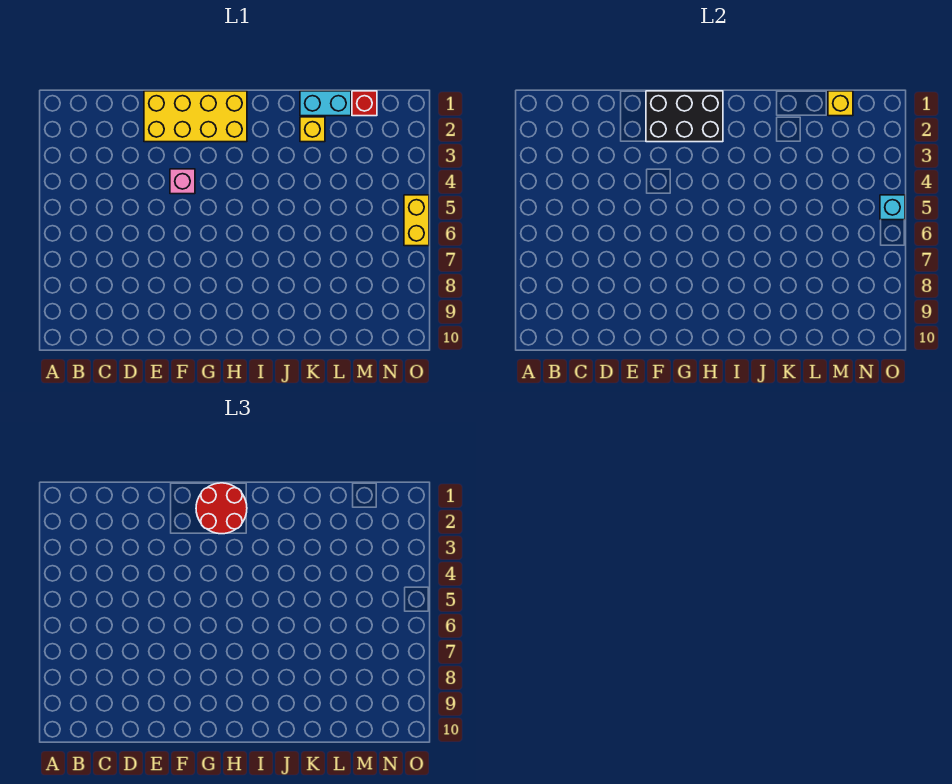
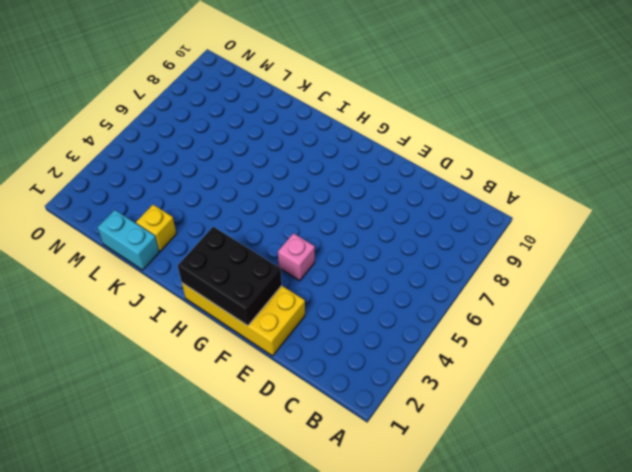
none -> red 1x1 brick [352,91,377,116]
none -> yellow 1x2 brick [404,195,429,246]

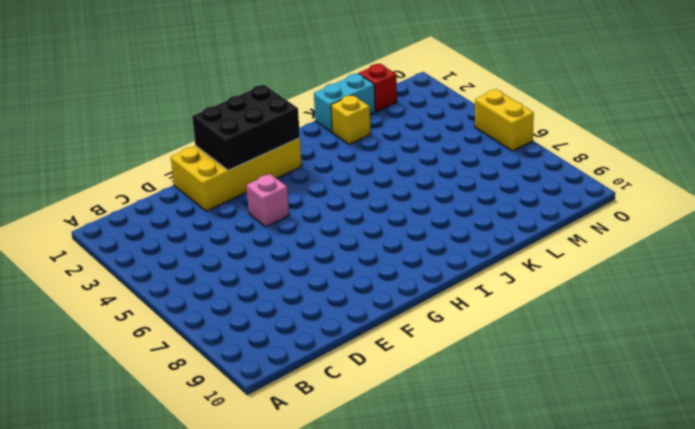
none -> yellow 1x1 brick [828,91,853,116]
none -> cyan 1x1 brick [880,195,905,220]

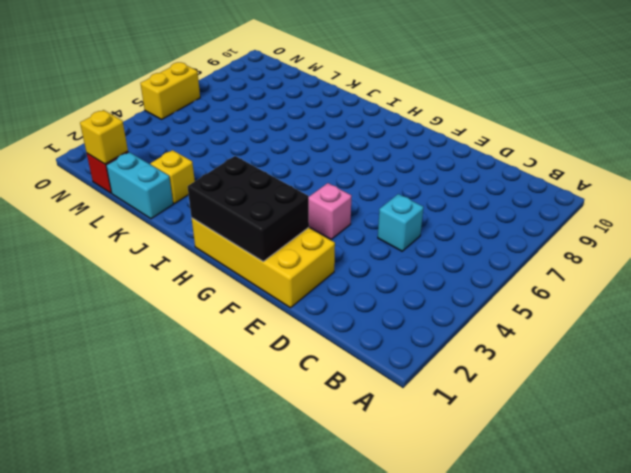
cyan 1x1 brick [378,194,423,251] -> cyan 1x1 brick moved to [880,195,905,220]
none -> red 2x2 round brick [196,483,247,534]

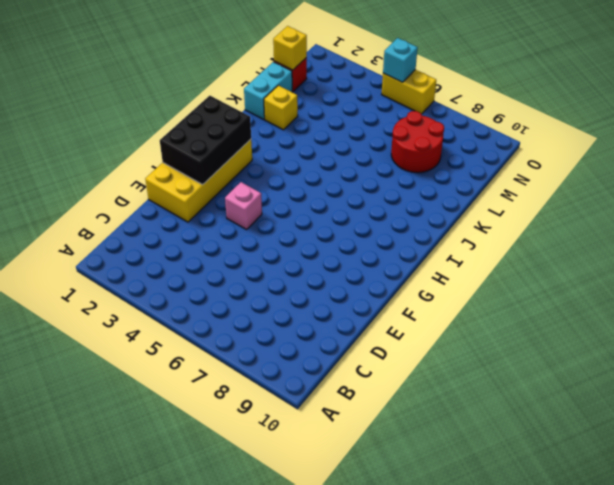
red 2x2 round brick [391,111,444,173] -> red 2x2 round brick moved to [196,483,247,534]

